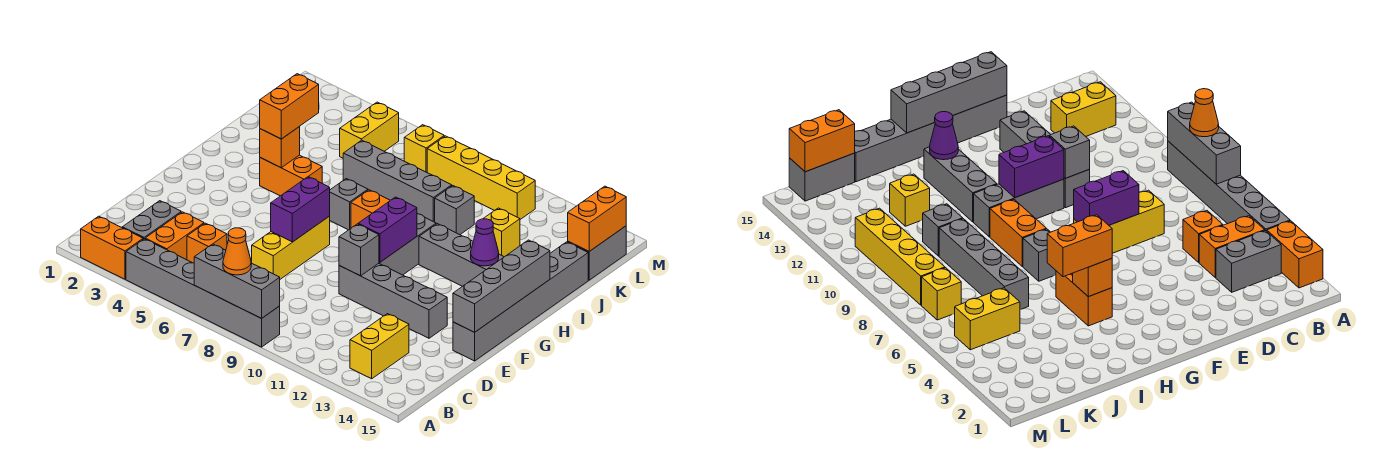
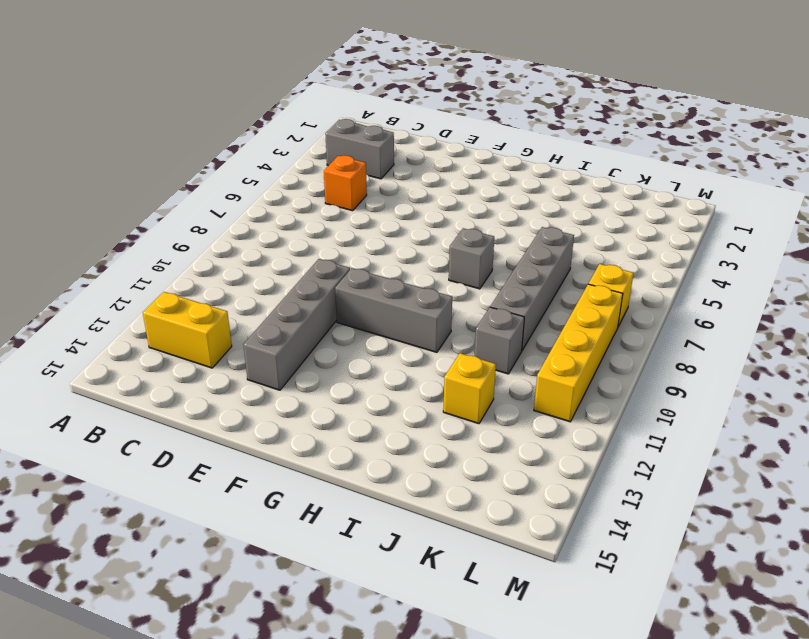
none -> orange 1x2 brick [81,216,143,279]
none -> grey 1x6 brick [126,239,280,347]
none -> orange 1x2 brick [145,212,204,260]
none -> yellow 1x3 brick [252,216,330,279]

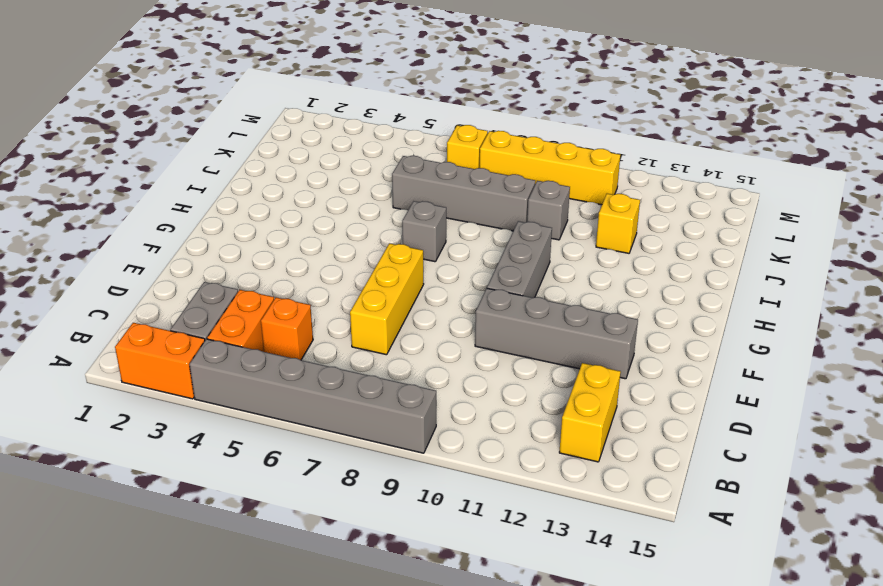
none -> grey 1x6 brick [453,242,588,361]
none -> orange 1x2 brick [260,155,322,196]
none -> orange 1x2 brick [351,190,390,228]
none -> grey 1x3 brick [419,224,504,286]

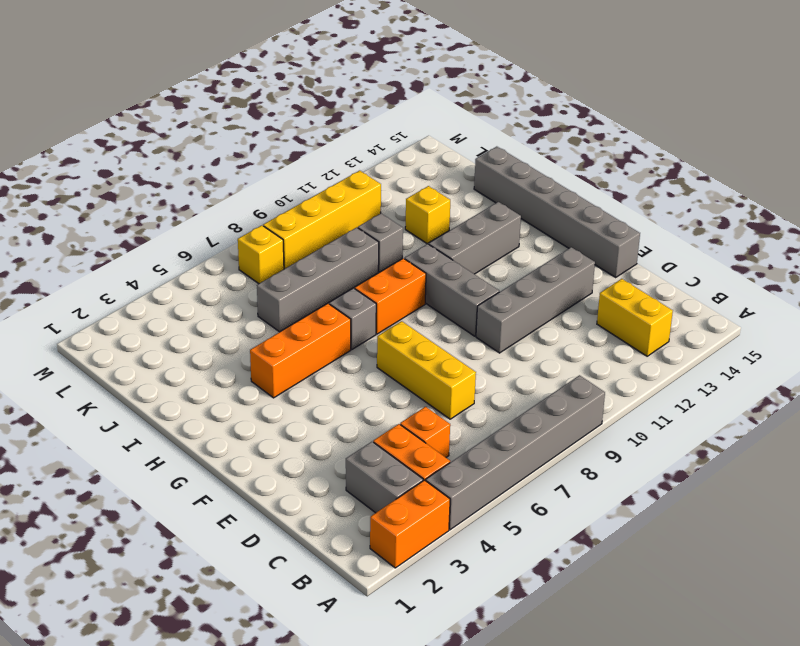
orange 1x3 brick [250,303,351,398] -> orange 1x2 brick [260,155,322,196]
none -> yellow 1x2 brick [340,102,399,158]
none -> grey 1x2 brick [568,226,626,280]
none -> grey 1x3 brick [194,244,280,318]
none -> purple 1x2 brick [271,177,330,242]

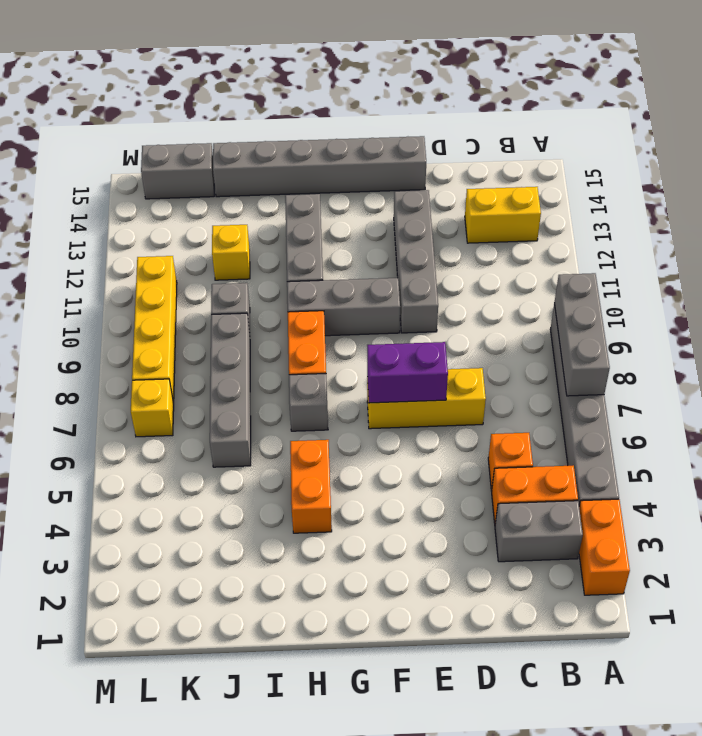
none -> yellow 1x2 brick [340,102,399,158]
none -> grey 1x1 brick [339,224,379,276]
none -> grey 1x4 brick [453,240,550,332]
none -> purple 1x2 brick [358,197,417,262]

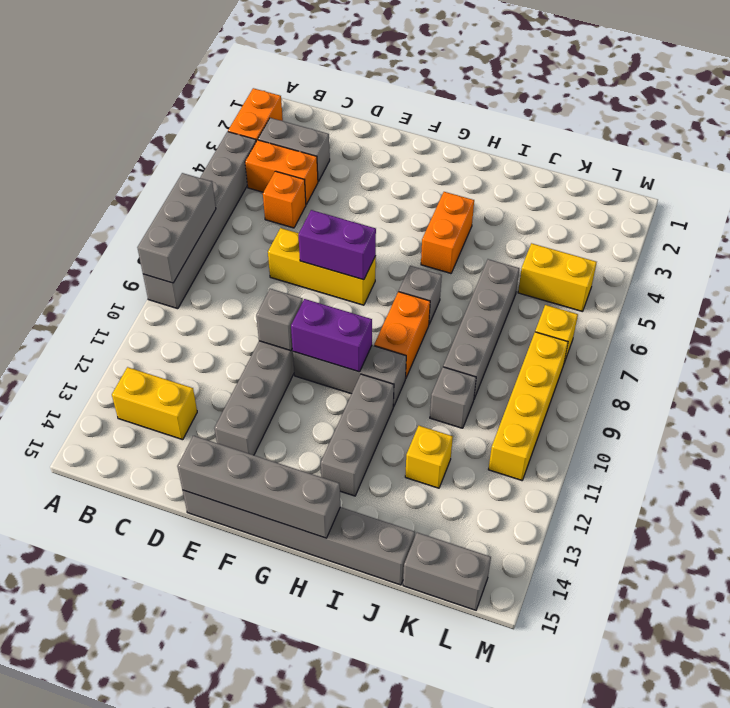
none -> orange 1x1 brick [260,127,300,168]
none -> purple 1x1 cone [471,219,499,266]
none -> orange 1x2 brick [568,186,626,251]
none -> orange 1x1 cone [223,228,251,275]

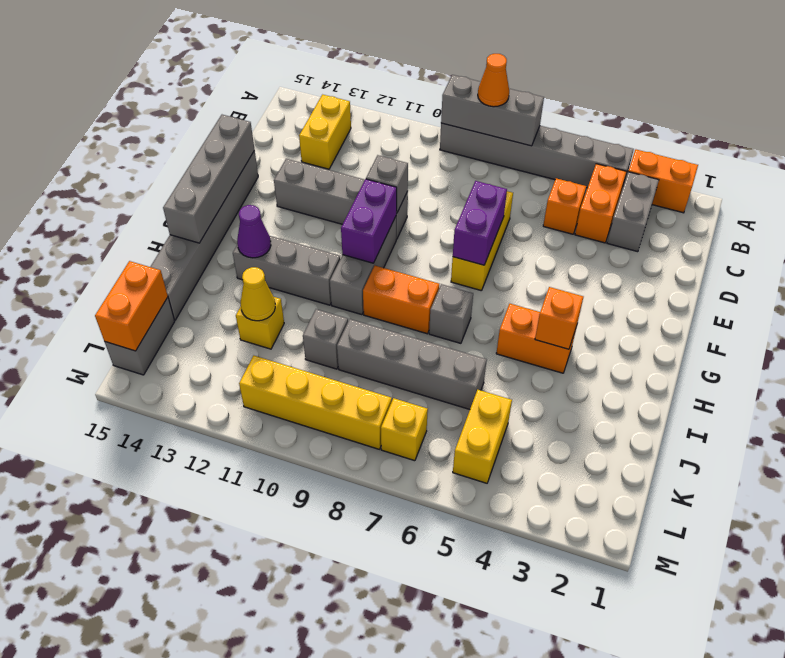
yellow 1x1 cone [241,267,275,321] -> none
none -> orange 1x2 brick [260,74,319,139]

